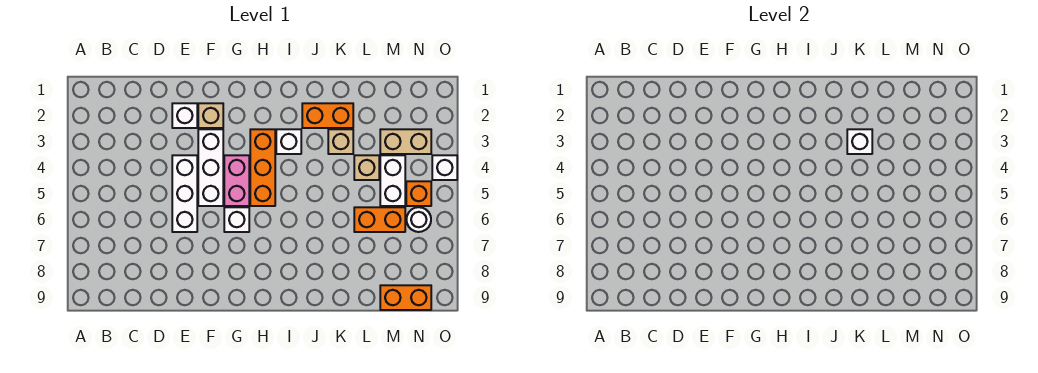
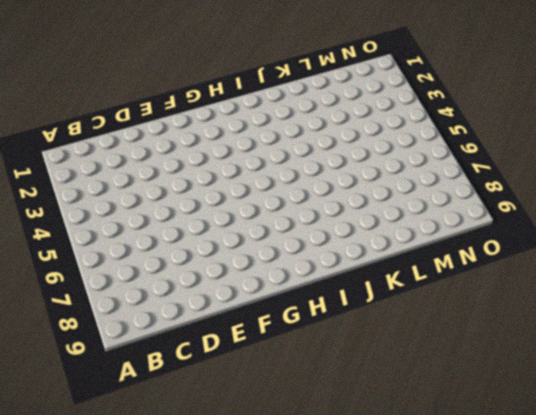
none -> white 1x1 brick [172,103,197,128]
none -> white 1x3 brick [172,155,197,232]
none -> tan 1x1 brick [198,103,223,128]

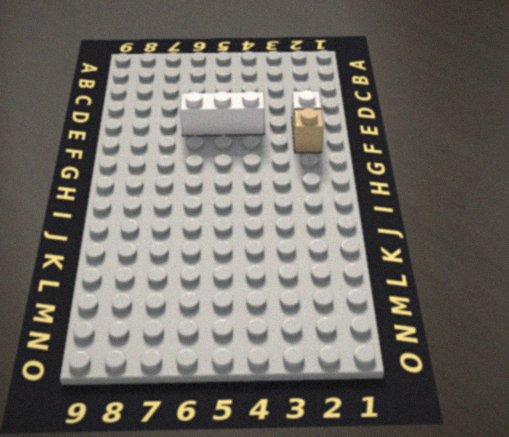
none -> white 1x3 brick [198,129,223,206]
none -> pink 1x2 brick [224,155,249,206]
none -> white 1x1 brick [224,207,249,232]

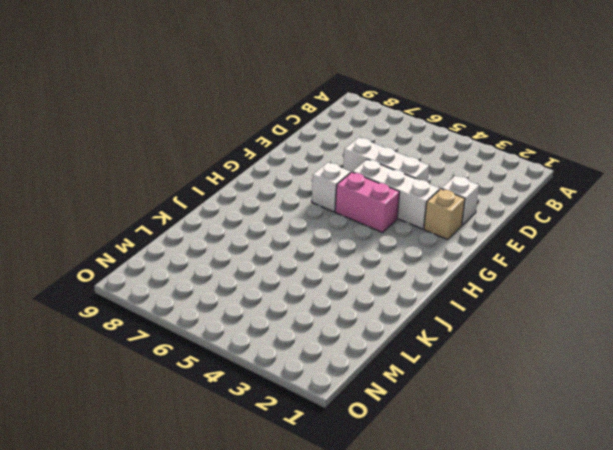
none -> orange 1x3 brick [250,129,275,206]
none -> white 1x1 brick [276,129,301,154]
none -> orange 1x2 brick [302,103,353,128]

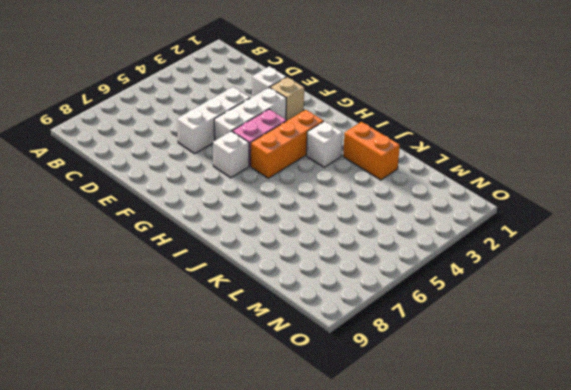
none -> tan 1x1 brick [328,129,353,154]
none -> tan 1x1 brick [354,155,379,180]
none -> orange 1x2 brick [354,207,405,232]

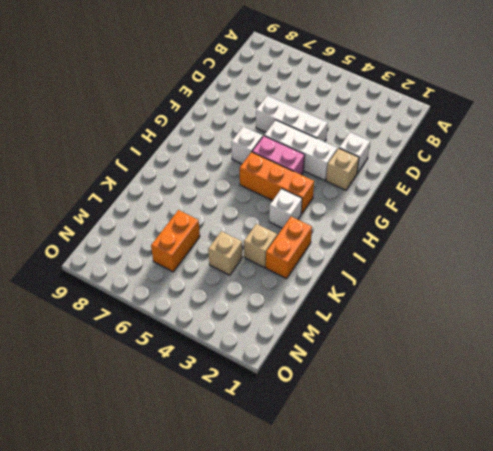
none -> tan 1x2 brick [380,129,431,154]
none -> white 1x2 brick [380,155,405,206]
none -> orange 1x2 brick [380,285,431,310]

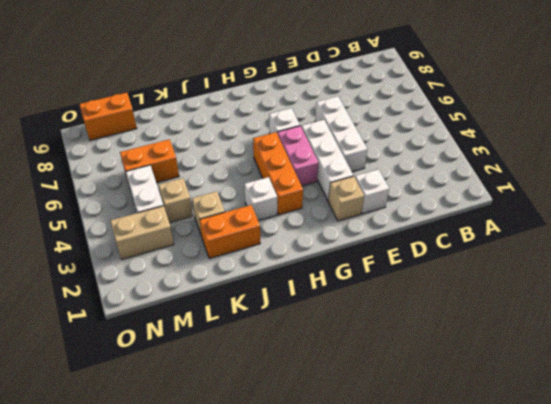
none -> orange 1x1 brick [406,181,431,206]
none -> white 1x1 round brick [406,207,431,232]
none -> white 1x1 brick [432,155,457,180]

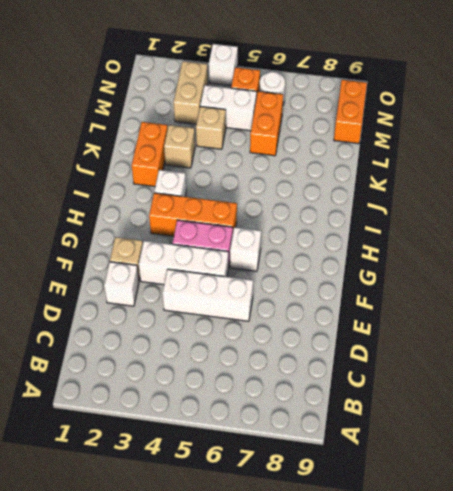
none -> white 1x1 brick [847,129,872,154]

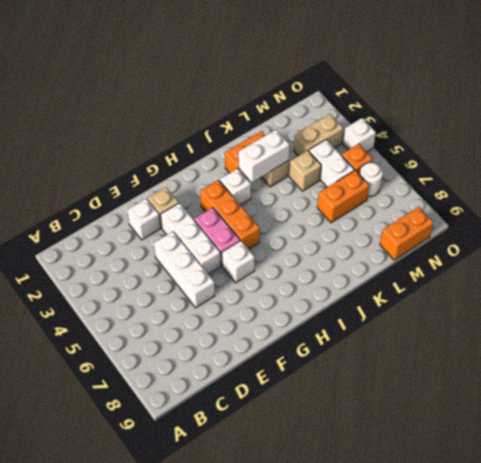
white 1x2 brick [238,130,290,182] -> white 1x1 brick [847,129,872,154]

